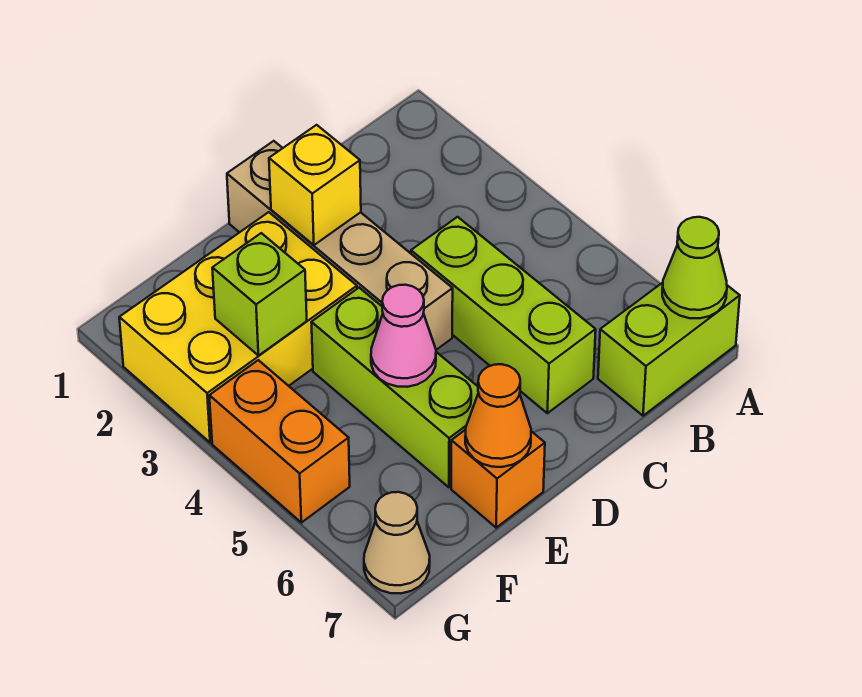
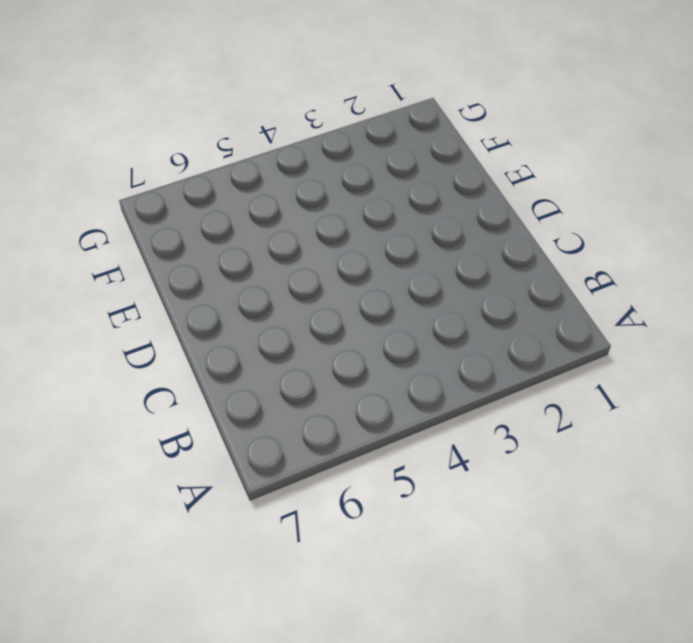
none -> lime 1x2 brick [598,283,740,416]
none -> lime 1x3 brick [411,217,596,413]
none -> tan 1x4 brick [227,141,453,350]

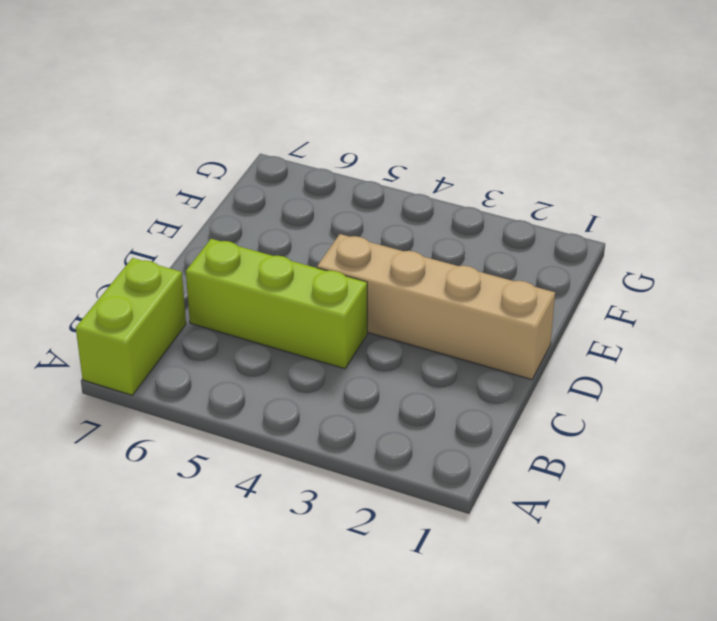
none -> yellow 2x3 brick [119,212,357,443]
none -> lime 1x3 brick [311,288,478,487]
none -> orange 1x1 brick [451,430,545,528]

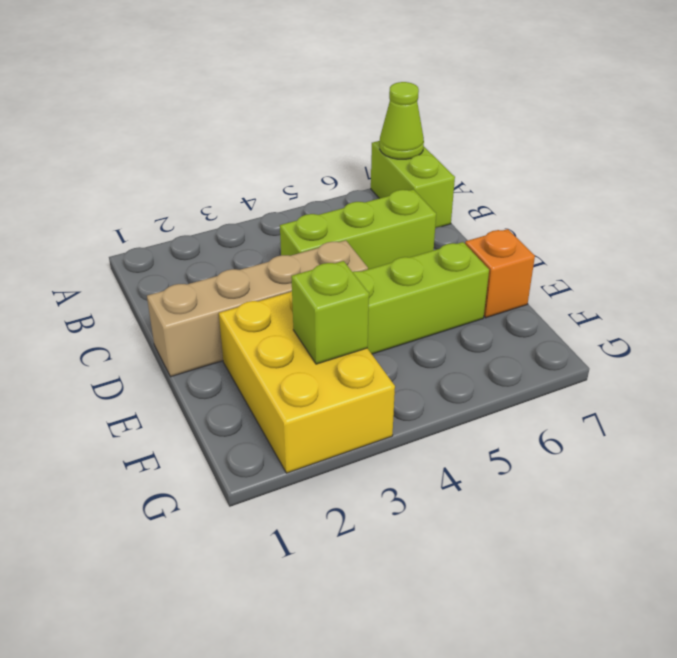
none -> orange 1x2 brick [209,360,350,523]
none -> tan 1x1 cone [364,492,430,593]
none -> yellow 1x1 brick [269,125,361,245]

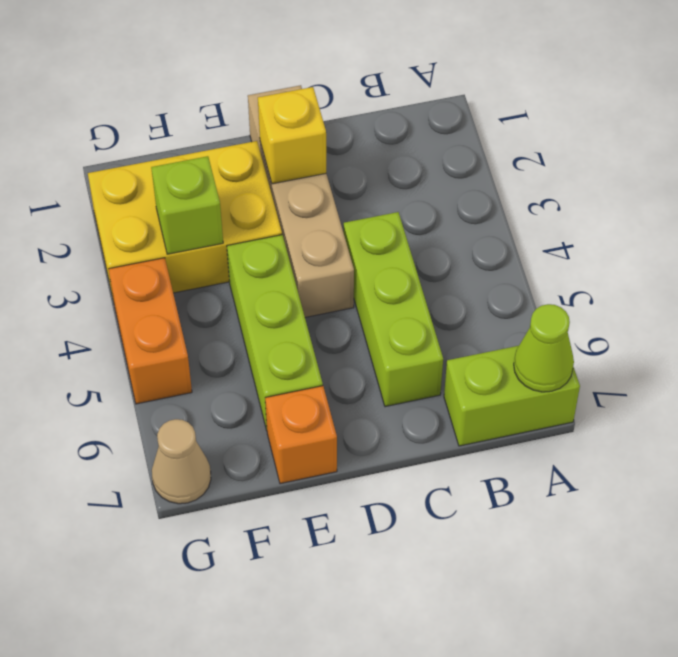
none -> pink 1x1 cone [371,285,436,387]
none -> orange 1x1 cone [465,364,531,467]

